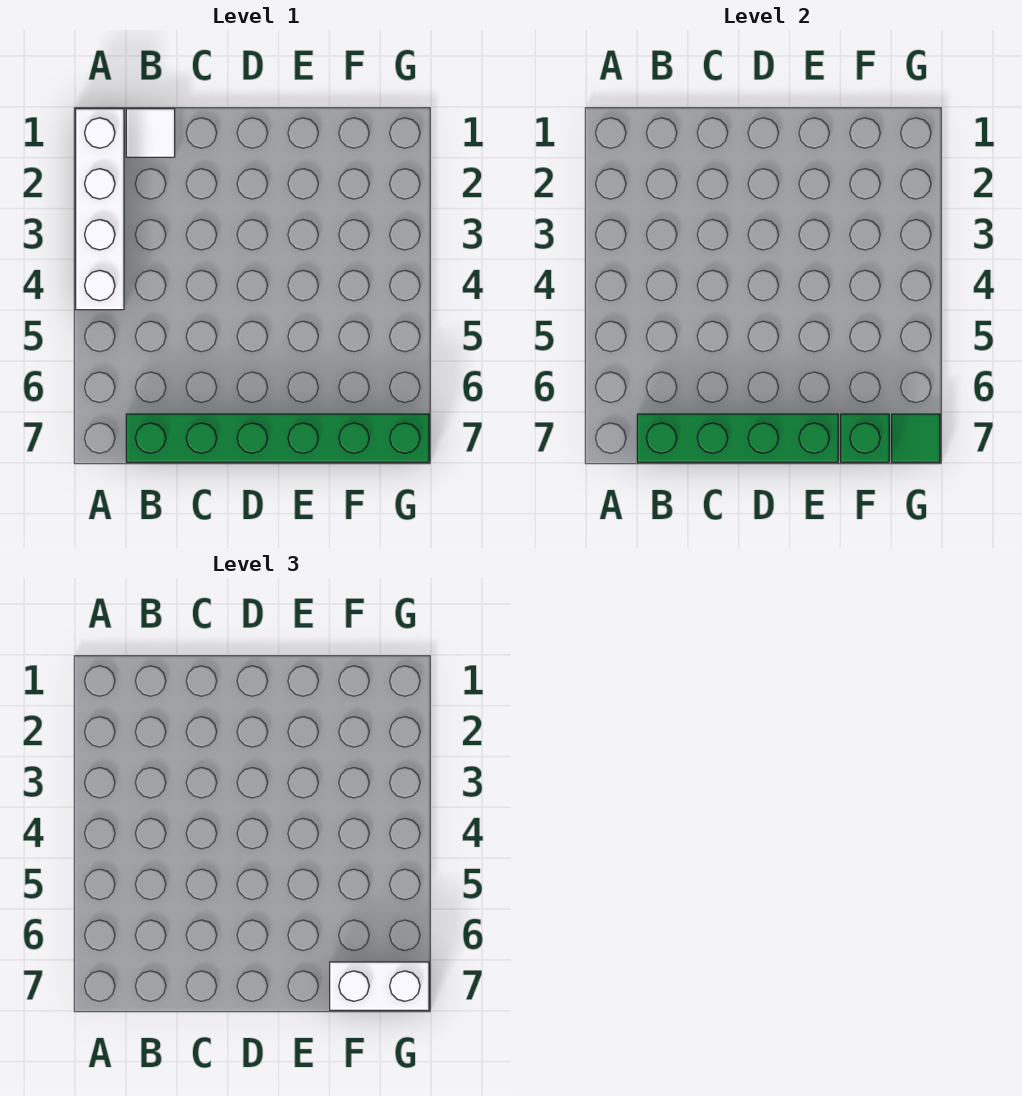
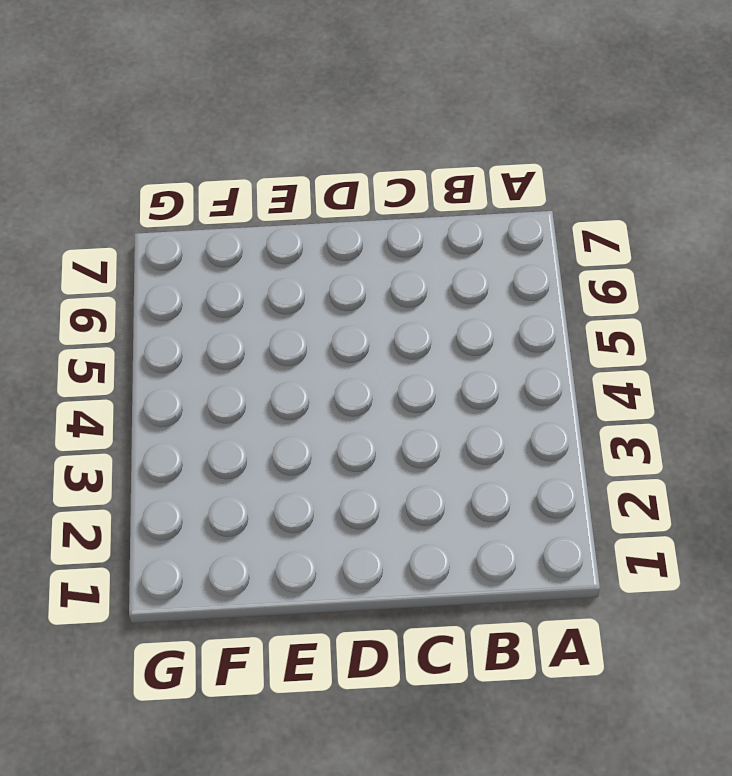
none -> white 1x4 brick [76,109,124,310]
none -> white 1x1 tile [126,109,175,157]

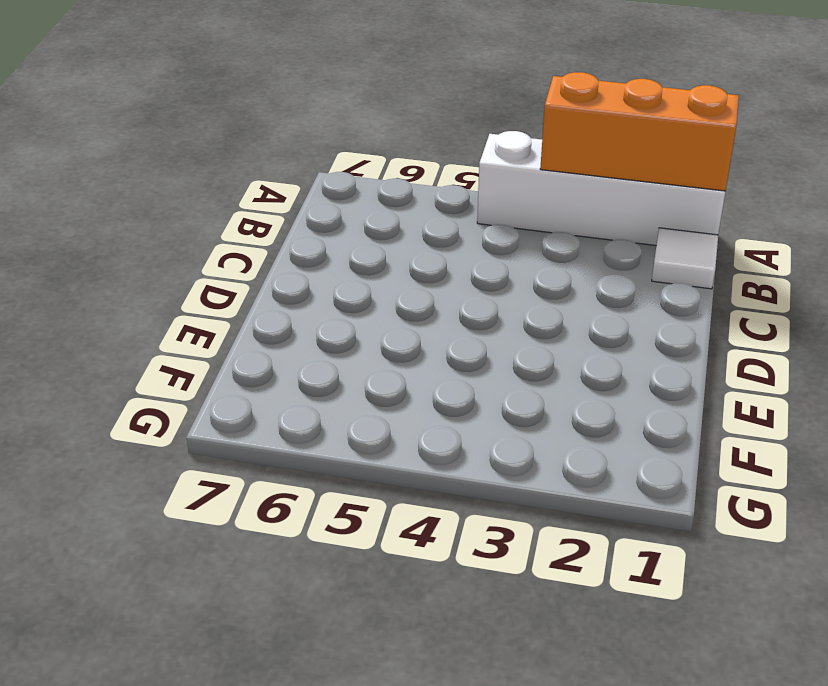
orange 1x3 brick [540,72,739,191] -> none
none -> green 1x6 brick [126,414,429,462]
none -> green 1x4 brick [637,414,838,462]

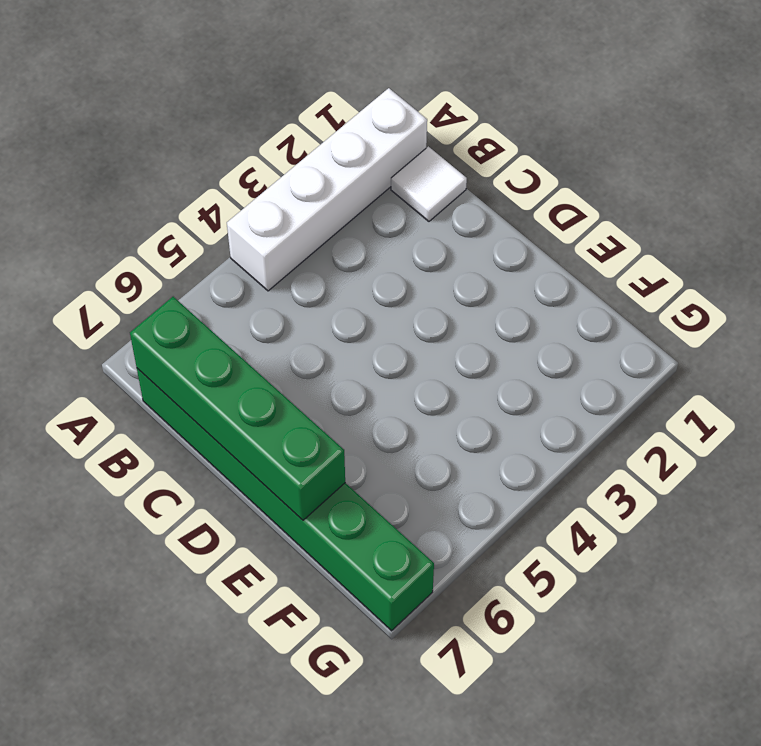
none -> green 1x1 brick [841,414,889,462]
none -> green 1x1 tile [892,414,940,462]

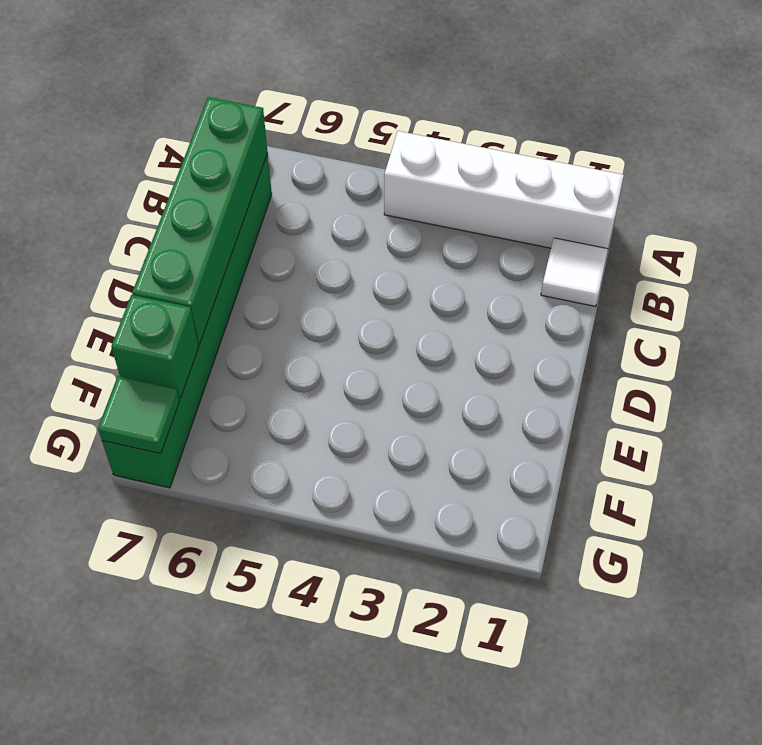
none -> white 1x2 brick [330,962,429,1010]

